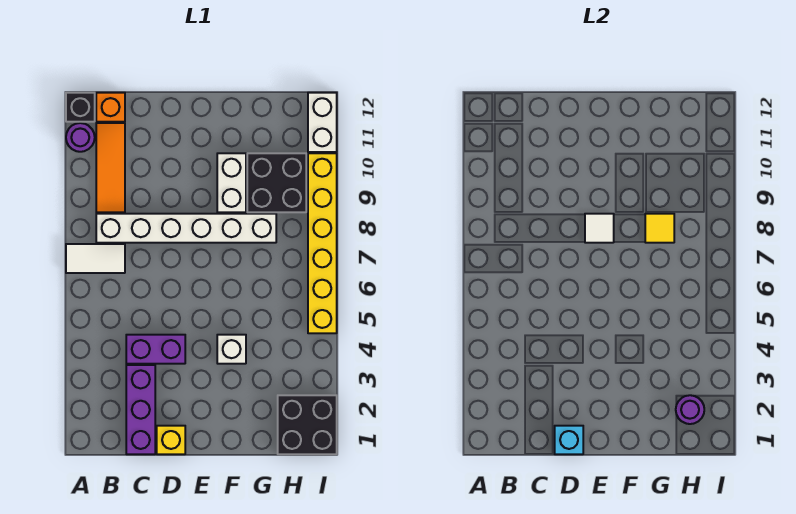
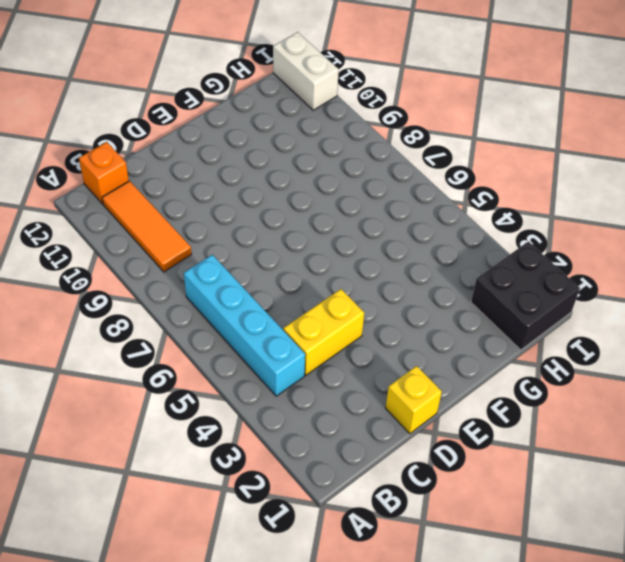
cyan 1x4 brick [184,255,305,396] -> white 1x2 tile [66,244,125,273]
yellow 1x2 brick [283,289,364,375] -> purple 1x2 brick [126,335,185,364]
none -> purple 1x1 round brick [66,123,95,152]
none -> black 1x1 brick [66,93,95,122]
none -> white 1x6 brick [96,214,276,243]

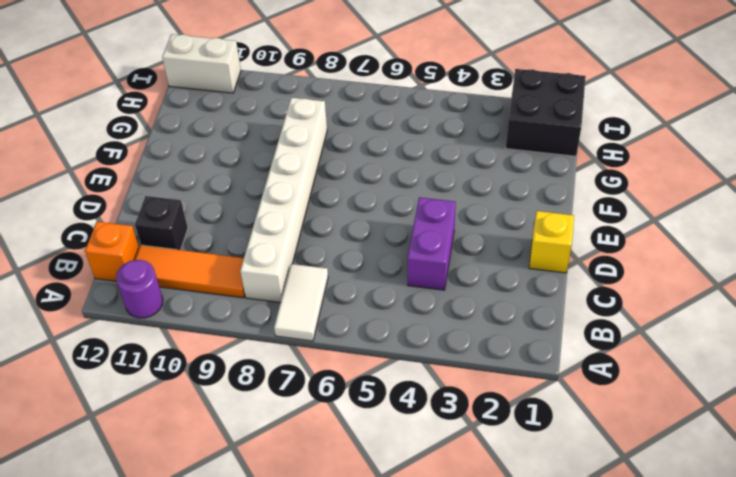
black 1x1 brick [135,196,188,250] -> black 1x1 brick moved to [66,93,95,122]
none -> purple 1x3 brick [126,365,155,454]
none -> white 1x1 brick [217,335,246,364]
none -> white 1x2 brick [217,153,246,212]

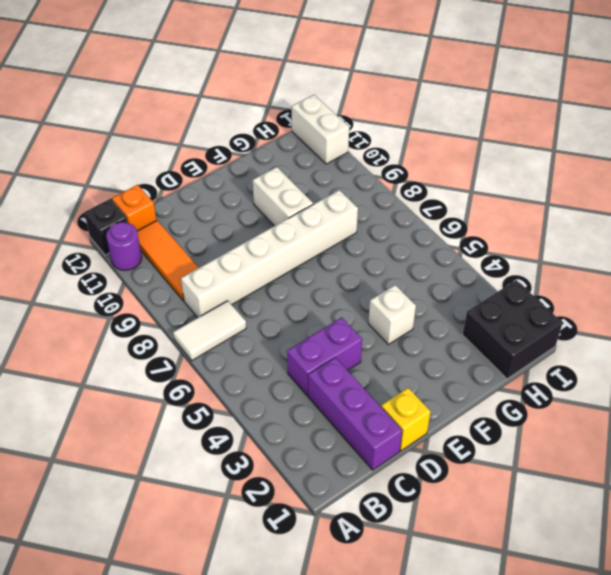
none -> black 2x2 brick [247,153,306,212]
none -> yellow 1x6 brick [308,153,337,333]
none -> cyan 1x1 brick [555,426,583,454]

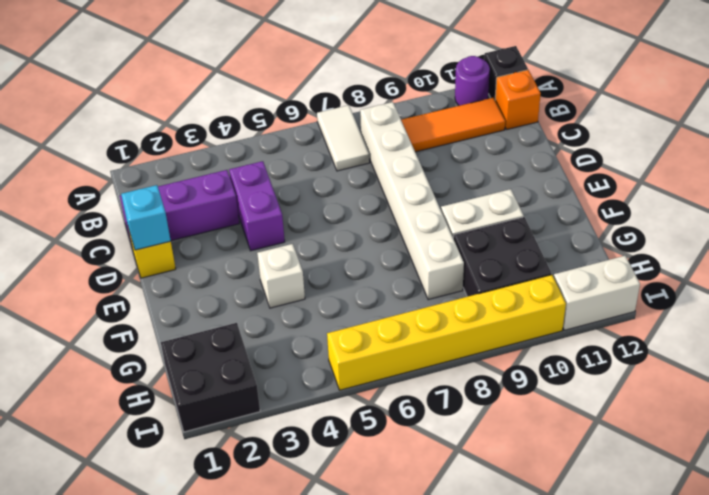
none -> white 1x1 tile [585,214,614,243]
none -> yellow 1x1 tile [645,214,674,243]
none -> purple 1x1 round brick [676,395,704,424]

